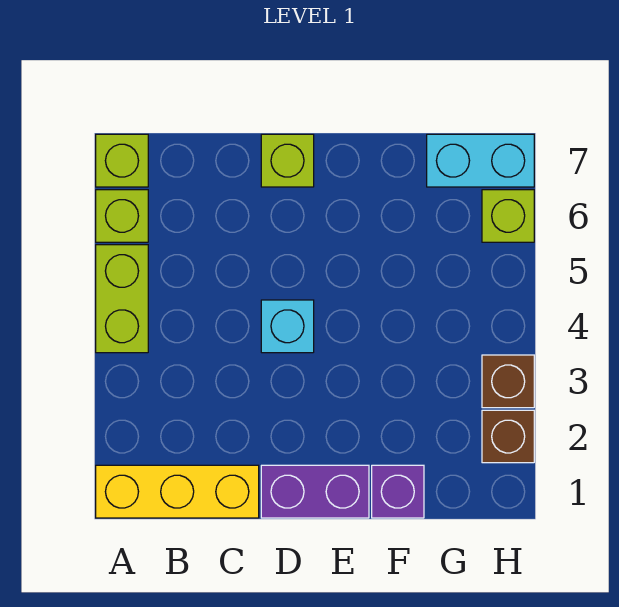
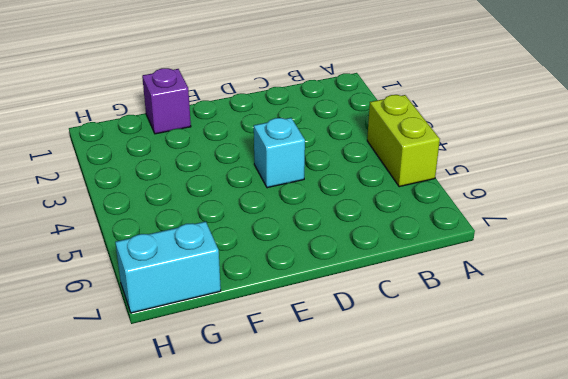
none -> yellow 1x3 brick [96,465,259,518]
none -> lime 1x1 brick [96,190,148,242]
none -> lime 1x1 brick [96,134,148,187]

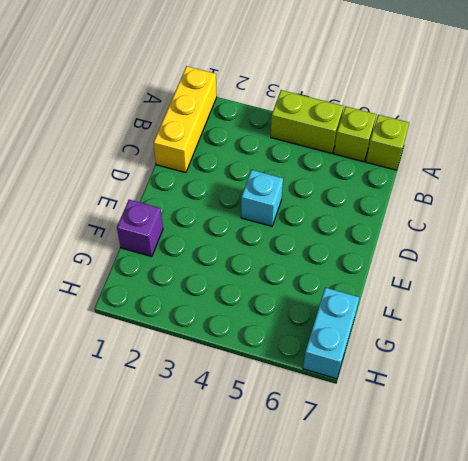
none -> purple 1x2 brick [261,465,369,518]
none -> lime 1x1 brick [261,134,314,187]
none -> brown 1x1 brick [482,410,534,463]

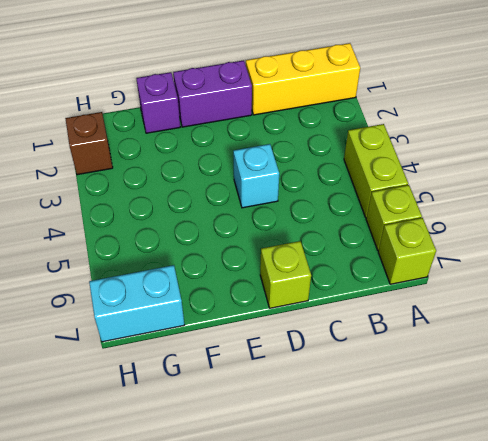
none -> brown 1x1 brick [482,355,534,408]
none -> lime 1x1 brick [482,190,534,242]

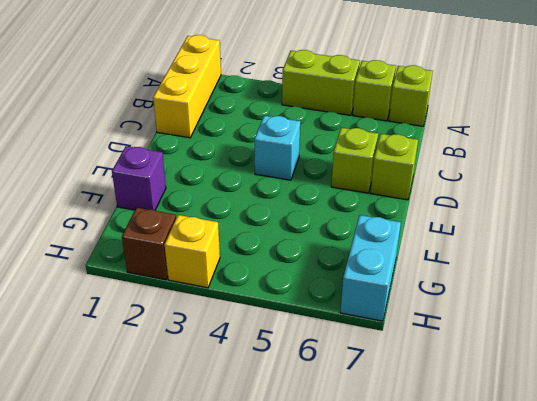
lime 1x1 brick [331,128,378,193] -> lime 1x1 brick moved to [482,190,534,242]
yellow 1x1 brick [164,215,220,288] -> brown 1x1 brick [482,355,534,408]
none -> purple 1x2 brick [261,465,369,518]

